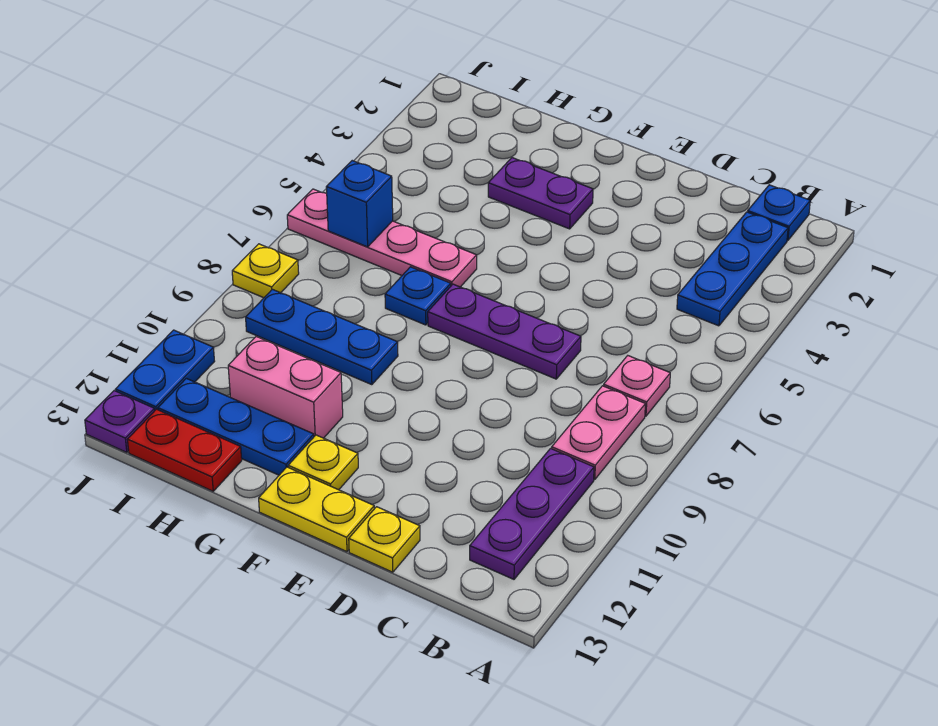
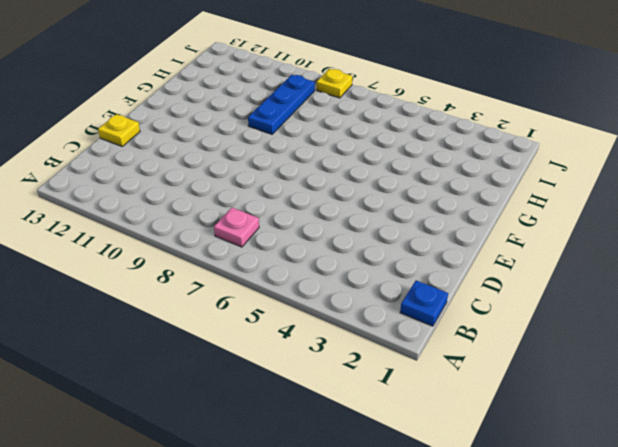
none -> blue 1x3 plate [677,212,788,326]
none -> pink 1x2 plate [552,386,645,480]
none -> purple 1x3 plate [470,449,594,579]

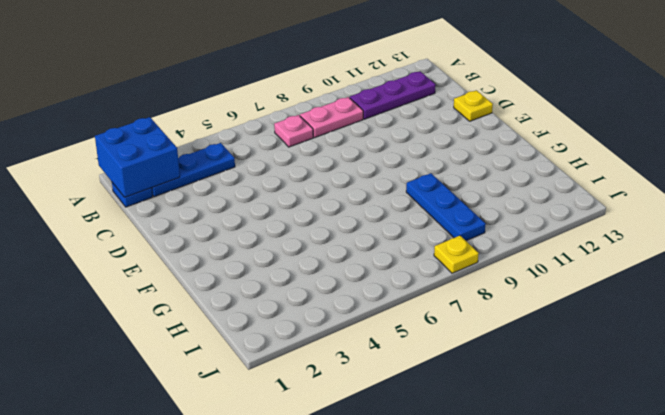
blue 2x2 brick [95,117,180,197] -> none
none -> purple 1x3 plate [428,284,581,379]
none -> yellow 1x2 plate [259,467,374,552]
none -> purple 1x2 plate [488,158,593,229]

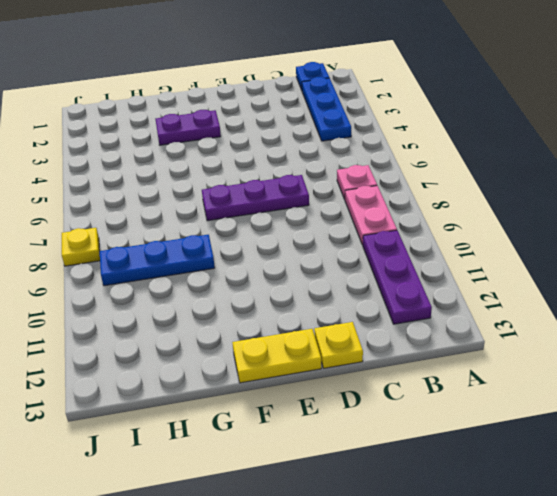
none -> yellow 1x1 plate [288,435,358,490]
none -> pink 1x4 plate [287,189,477,287]
none -> blue 1x1 plate [385,267,451,325]

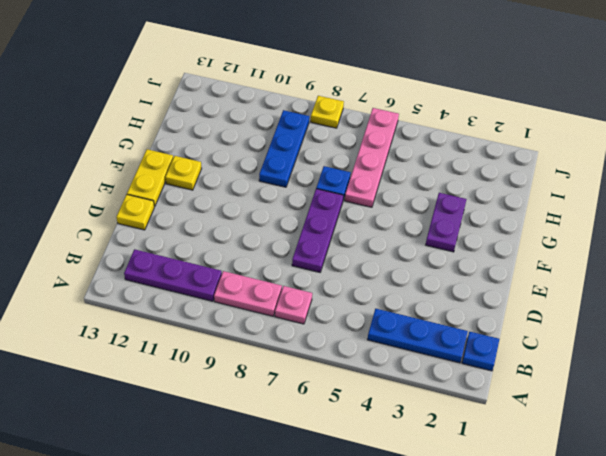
none -> pink 1x2 brick [228,336,343,438]
none -> blue 1x3 plate [158,378,314,475]
none -> red 1x2 plate [128,409,242,491]

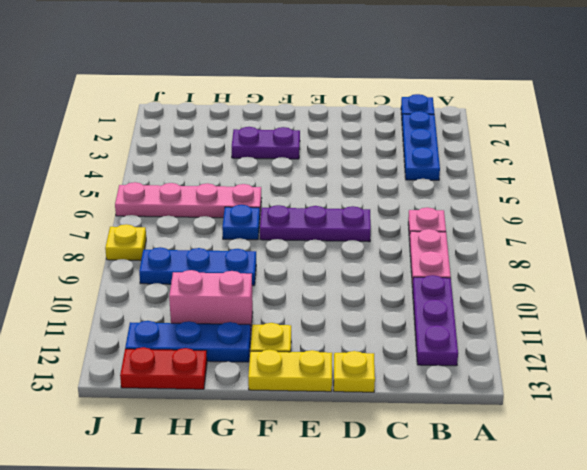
none -> blue 1x2 plate [115,330,215,410]
none -> purple 1x1 plate [85,391,155,452]
none -> blue 1x1 brick [326,161,393,247]

